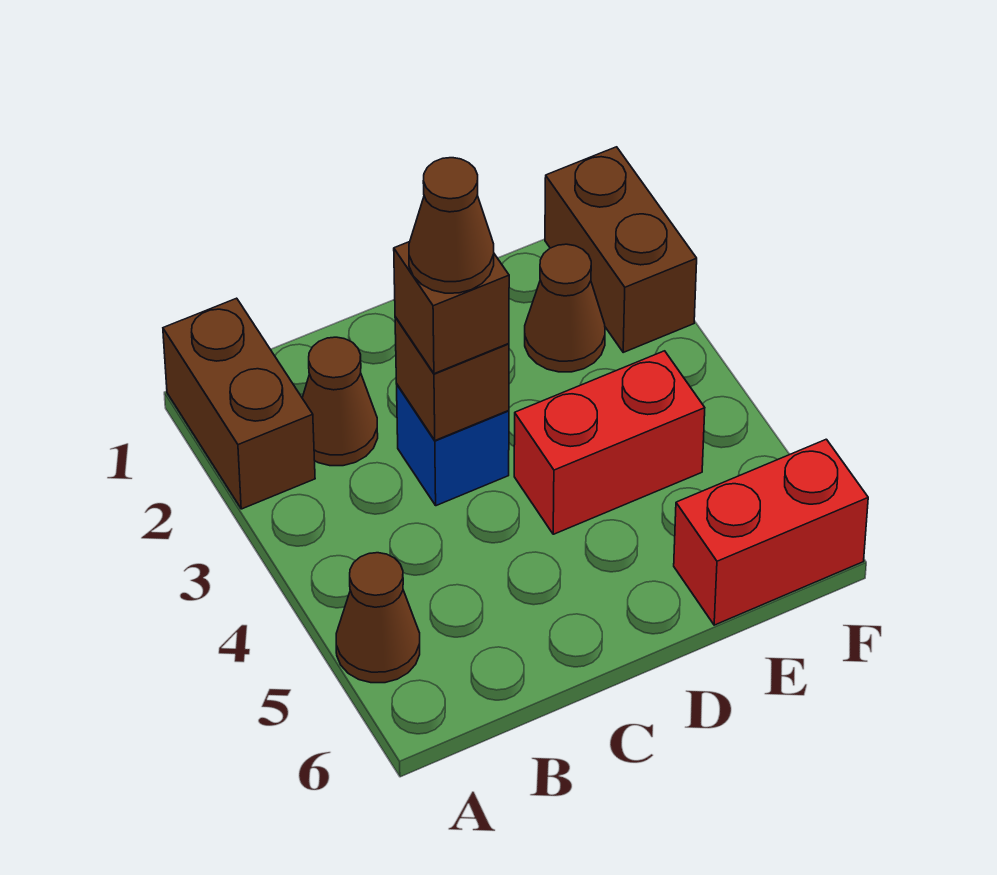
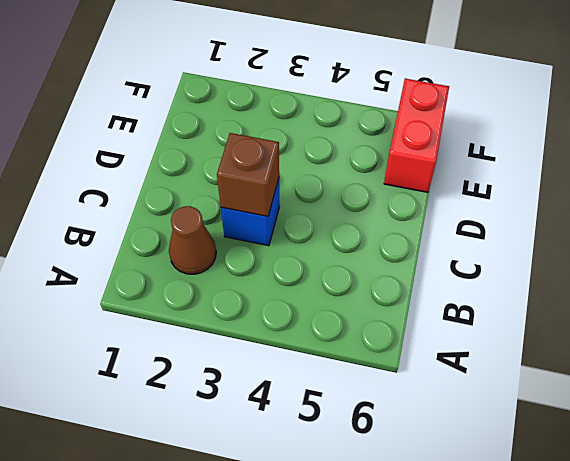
none -> brown 1x2 brick [163,298,315,509]
none -> brown 1x1 cone [336,553,420,683]

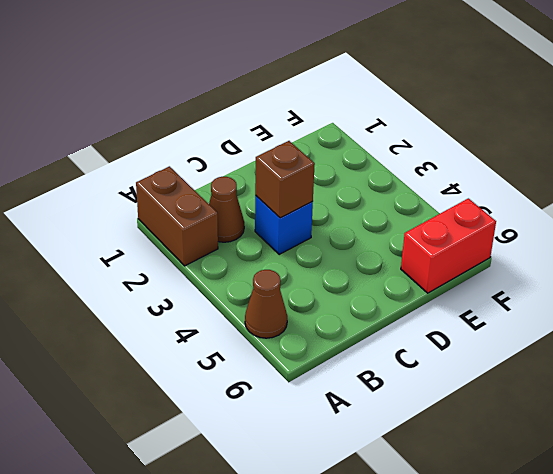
none -> red 1x2 brick [514,351,705,534]
none -> brown 1x1 cone [525,244,605,372]

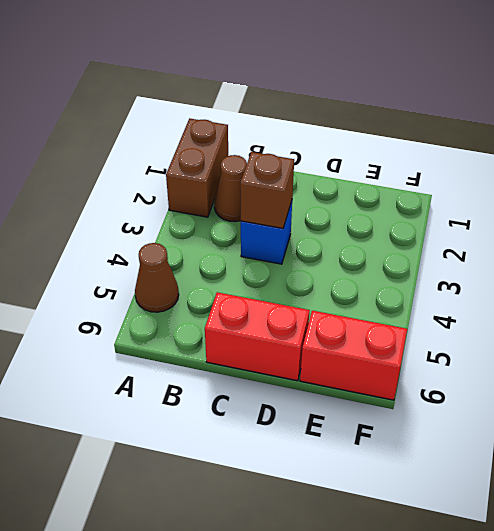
red 1x2 brick [205,292,310,381] -> red 1x2 brick moved to [514,351,705,534]
none -> brown 1x1 cone [525,244,605,372]
none -> brown 1x2 brick [545,147,697,352]

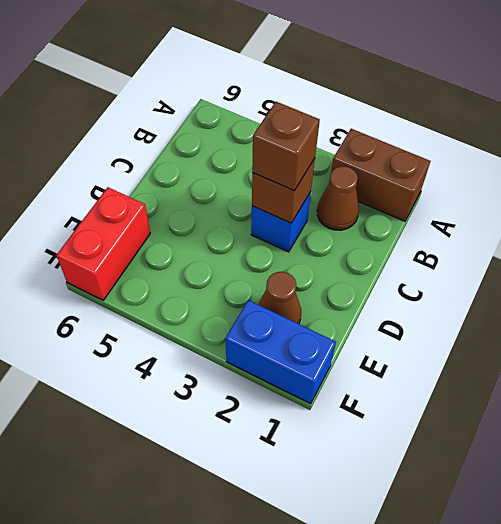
blue 1x2 brick [225,300,336,404] -> brown 1x2 brick [545,147,697,352]
none -> brown 1x1 cone [336,553,420,683]
none -> red 1x2 brick [514,351,705,534]

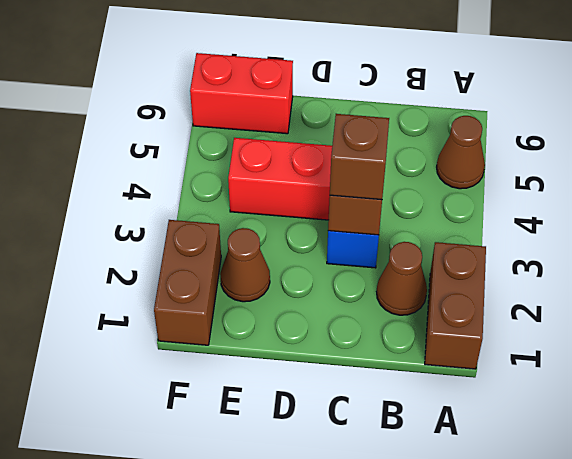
none -> brown 1x1 cone [409,158,494,293]

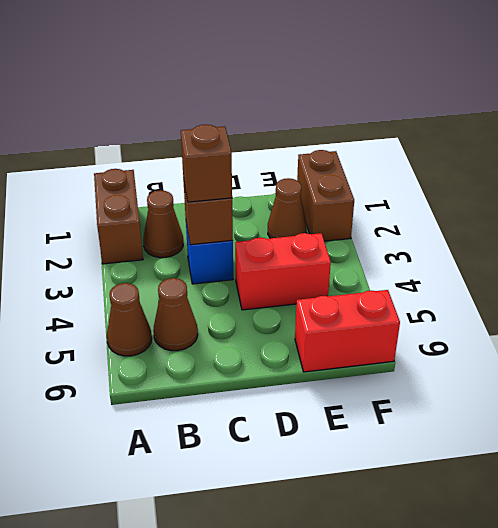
brown 1x1 cone [153,278,198,351] -> brown 1x1 cone moved to [409,158,494,293]

